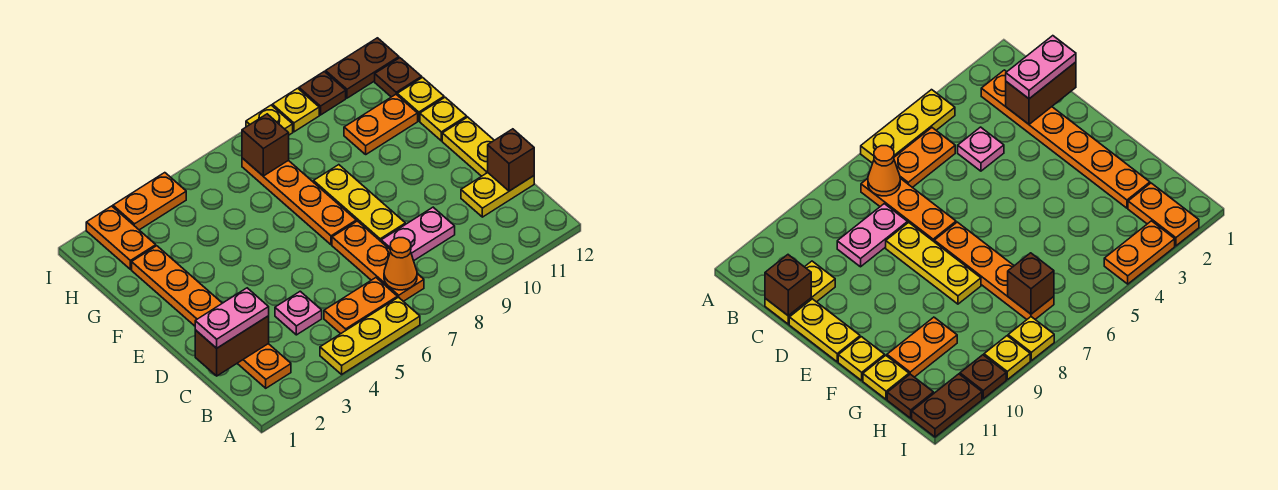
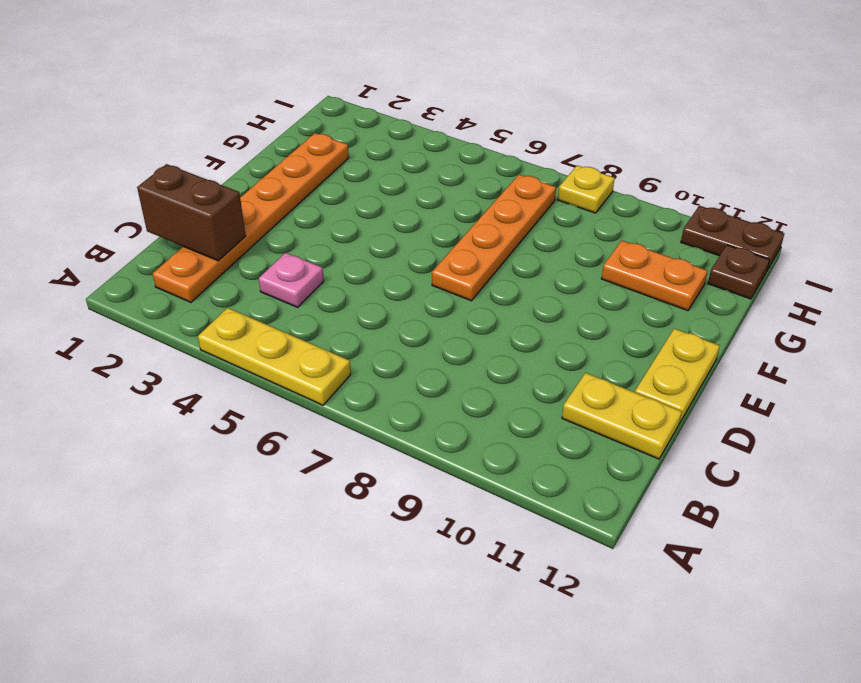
none -> orange 1x2 plate [324,278,397,334]
none -> orange 1x3 plate [332,221,424,301]
none -> pink 1x2 plate [381,207,455,261]

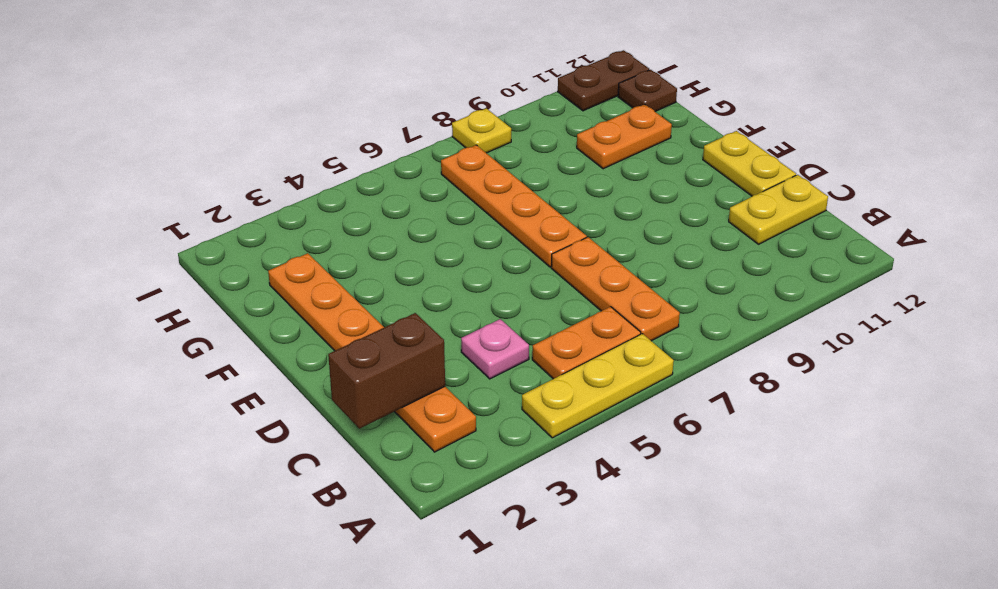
none -> pink 1x2 plate [381,207,455,261]
none -> yellow 1x3 plate [314,165,405,241]
none -> yellow 1x1 plate [420,97,467,141]

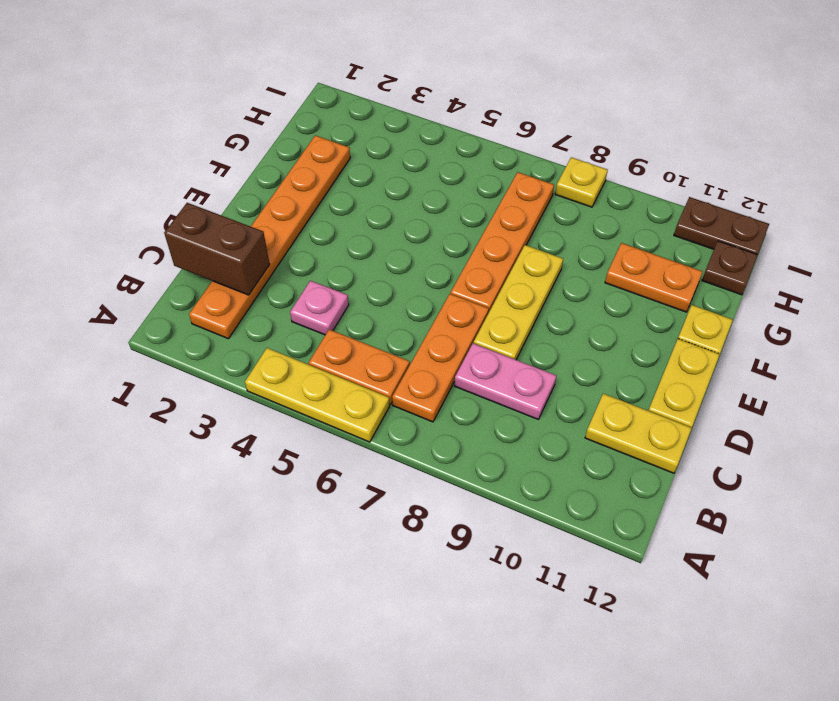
none -> yellow 1x1 plate [397,78,444,121]
none -> orange 1x2 plate [86,206,156,269]
none -> orange 1x2 plate [113,173,186,230]

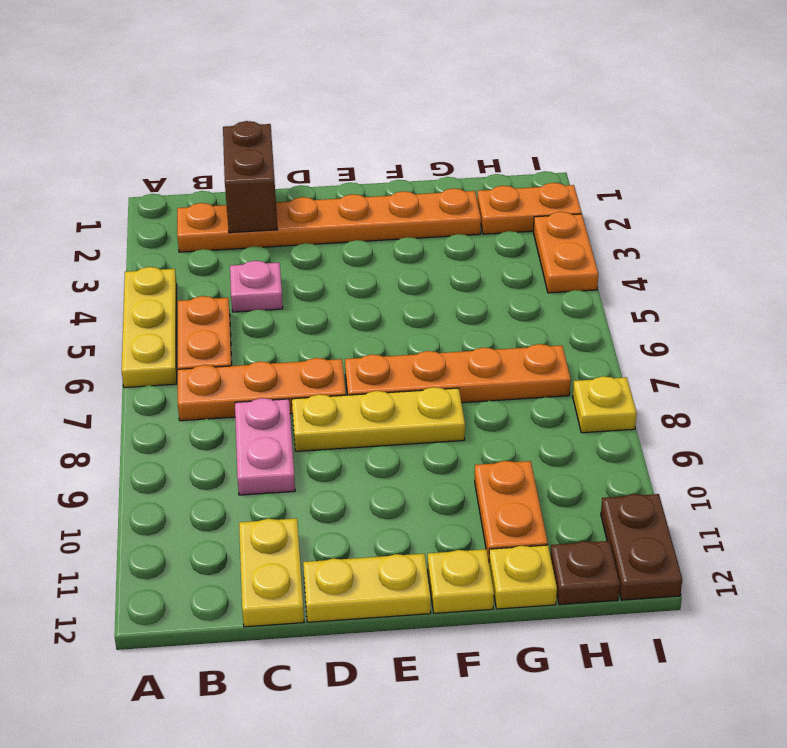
none -> yellow 1x1 plate [272,88,319,132]
none -> brown 1x1 plate [299,72,346,115]
none -> orange 1x1 cone [384,238,417,290]

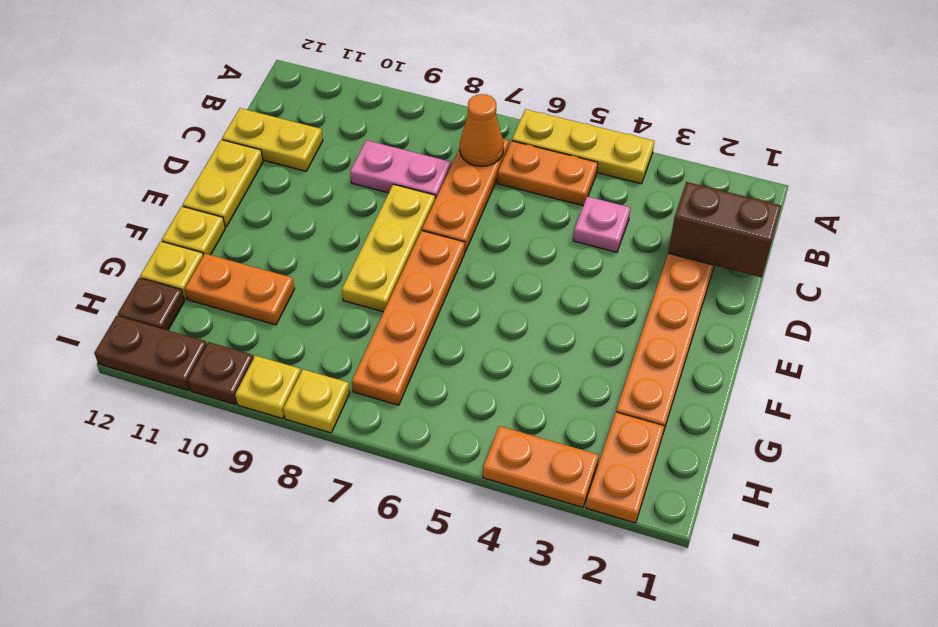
none -> brown 1x1 brick [488,129,534,191]
none -> brown 1x1 brick [242,114,289,176]
none -> pink 1x2 plate [195,288,269,348]

